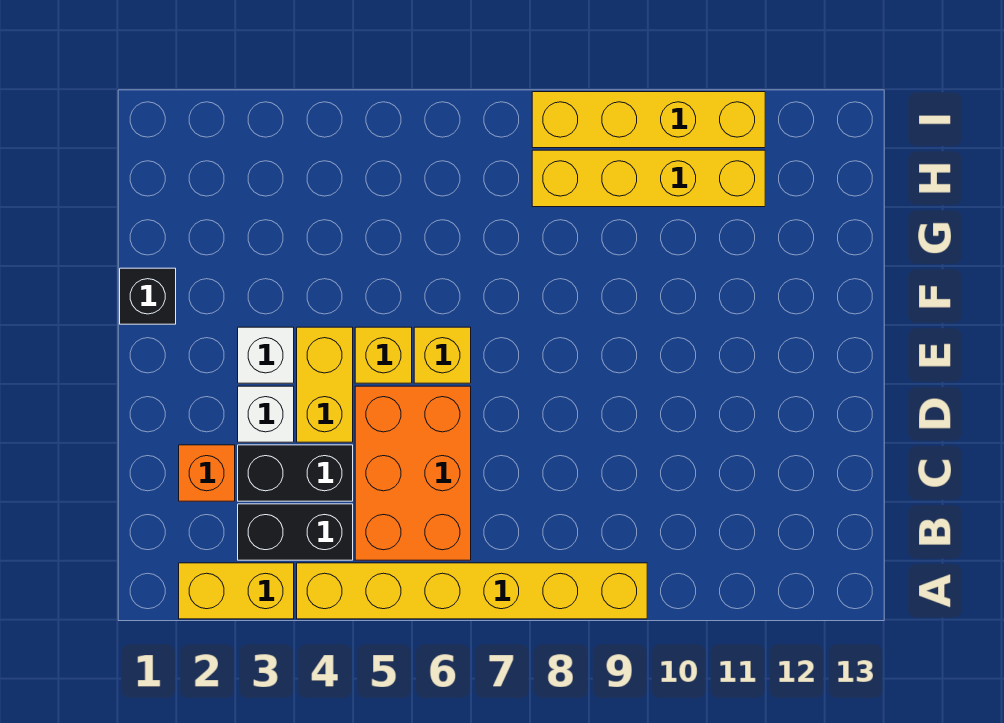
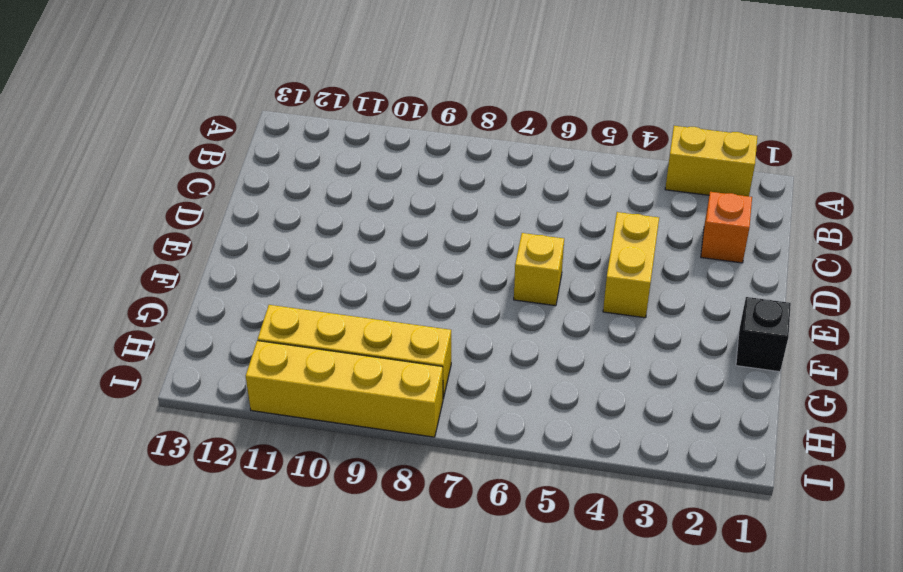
none -> yellow 1x6 brick [297,563,647,619]
none -> black 1x2 brick [238,504,353,560]
none -> orange 2x3 brick [355,386,471,560]

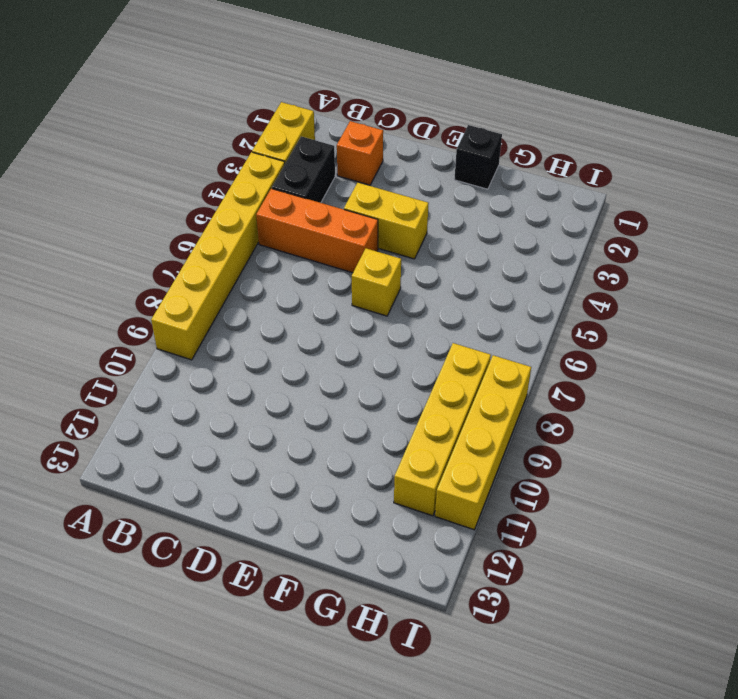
orange 1x3 brick [256,189,378,273] -> orange 2x3 brick [355,386,471,560]
none -> black 1x2 brick [238,445,353,501]
none -> white 1x1 brick [238,386,294,442]
none -> white 1x1 brick [238,327,294,383]

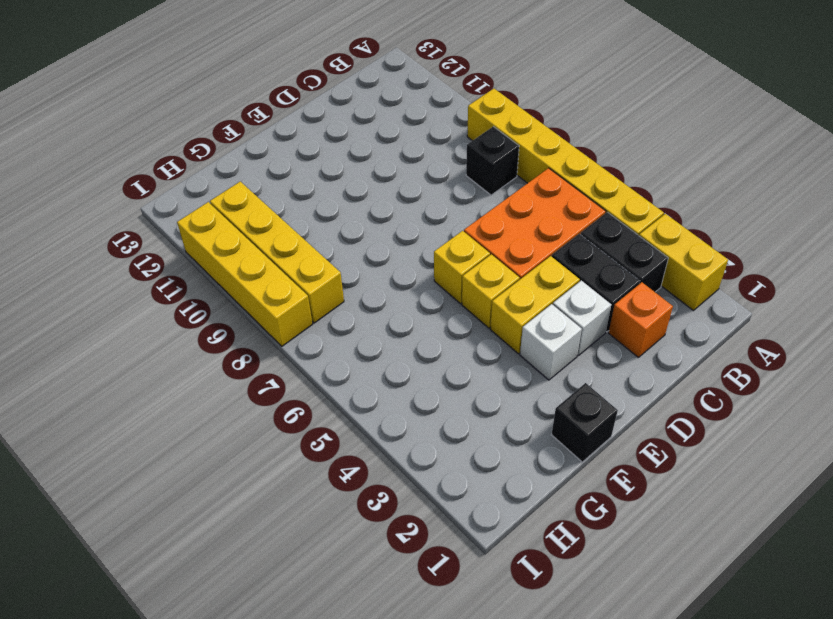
black 1x1 brick [466,126,519,195] -> none

